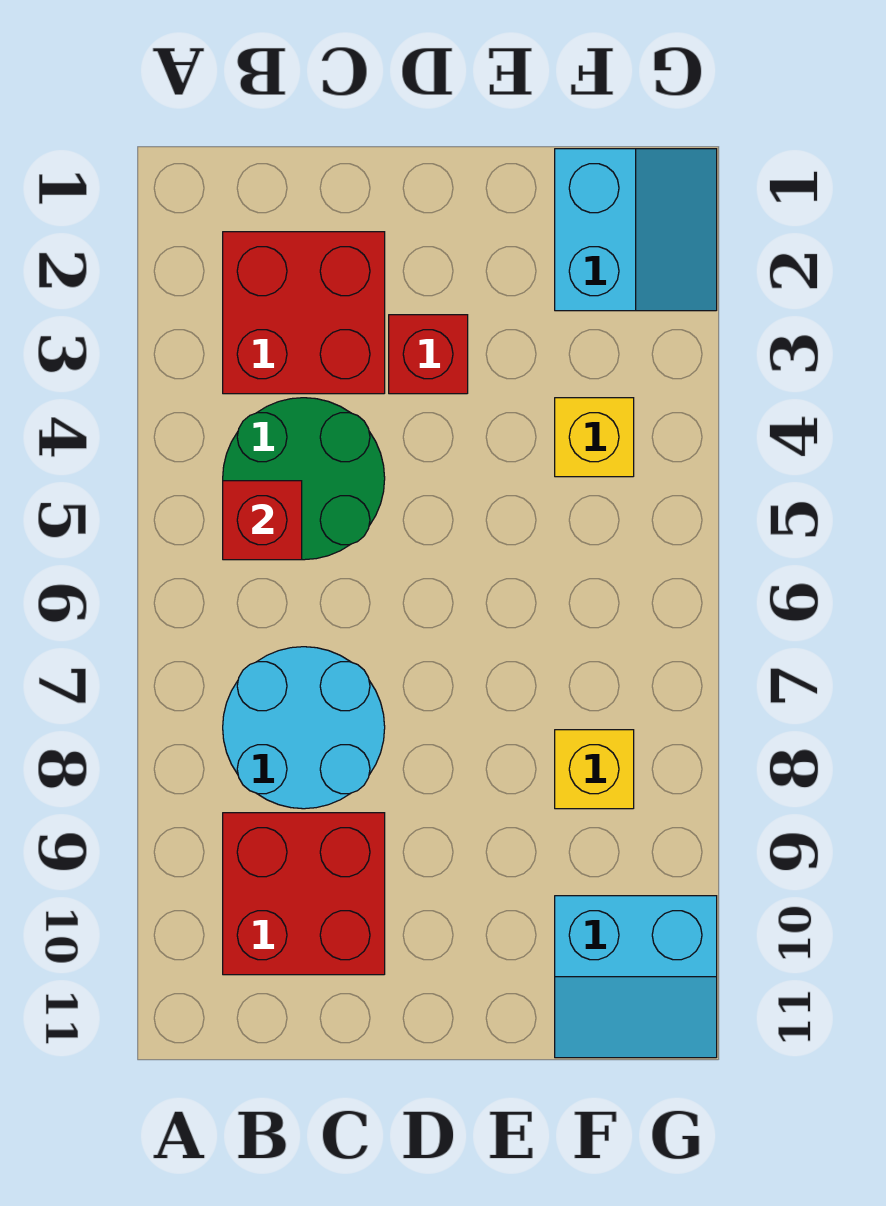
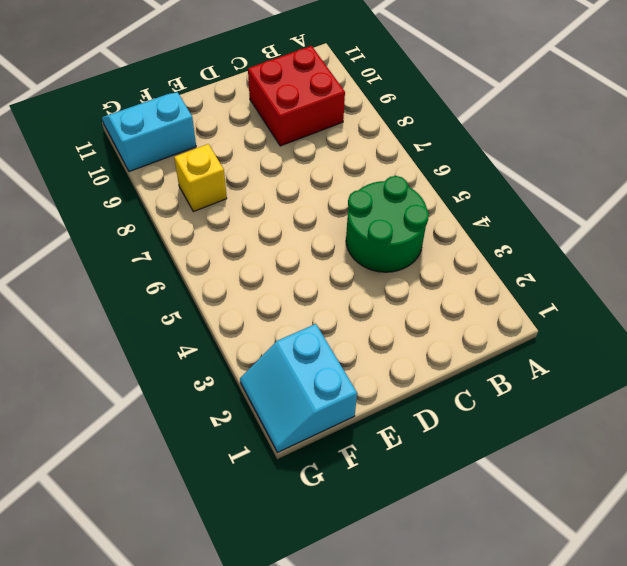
none -> red 2x2 brick [223,232,385,394]
none -> cyan 2x2 round brick [223,647,385,809]

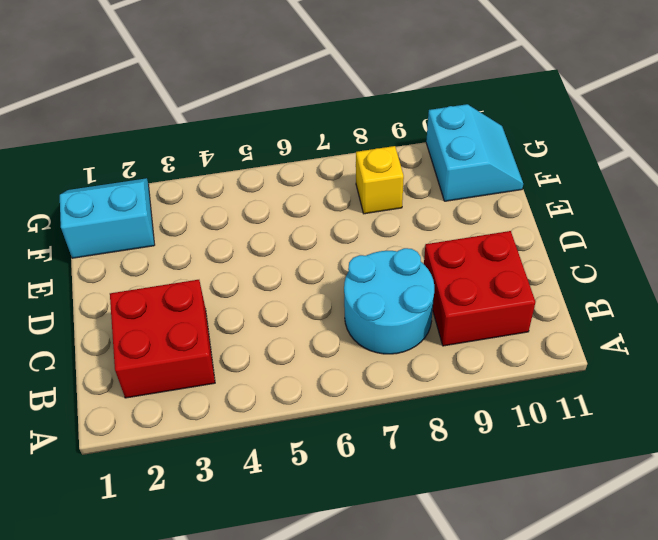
none -> green 2x2 round brick [223,398,385,560]
none -> red 1x1 brick [389,315,468,394]

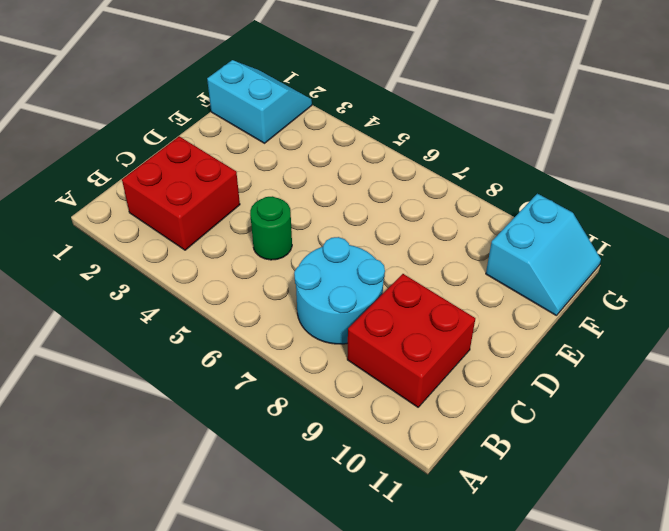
green 1x1 round brick [250,196,292,260] -> green 2x2 round brick [223,398,385,560]
none -> red 1x1 brick [389,315,468,394]
none -> yellow 1x1 brick [555,398,634,477]

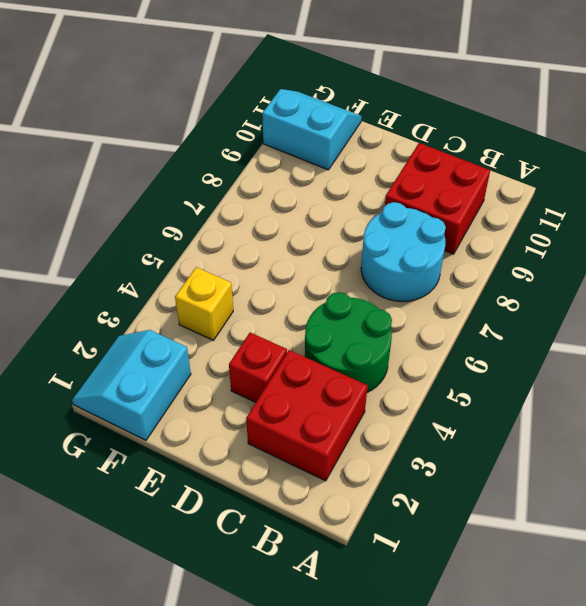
none -> yellow 1x1 brick [555,730,634,809]
none -> red 1x1 brick [223,481,302,560]

